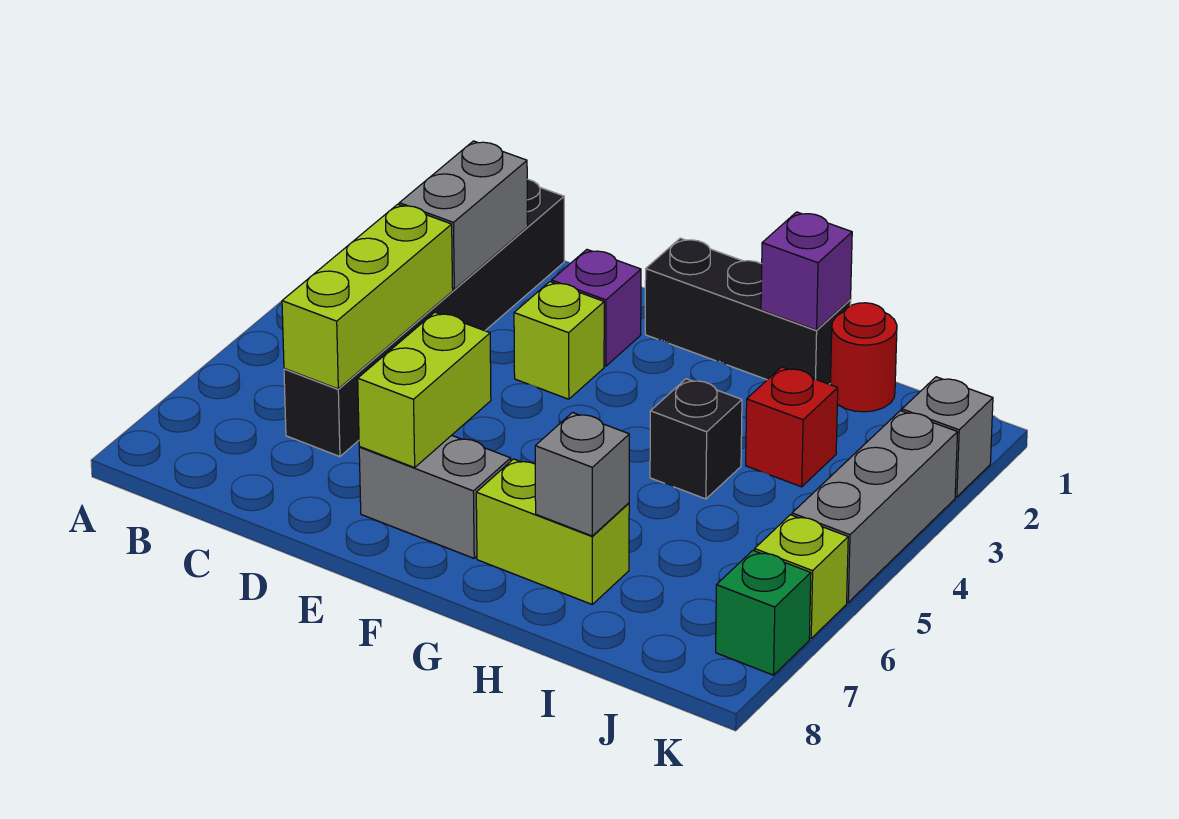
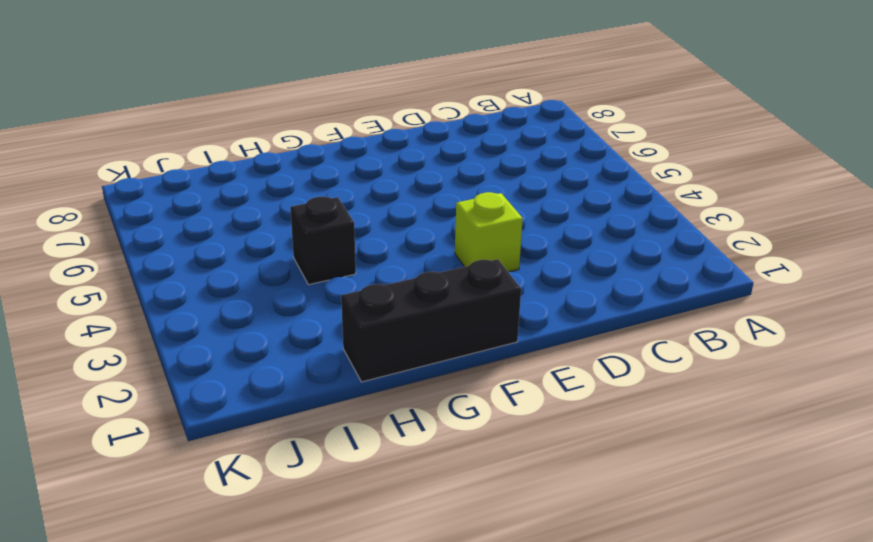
none -> black 1x6 brick [284,179,564,457]
none -> purple 1x1 brick [552,250,641,366]
none -> grey 1x2 brick [359,435,511,558]

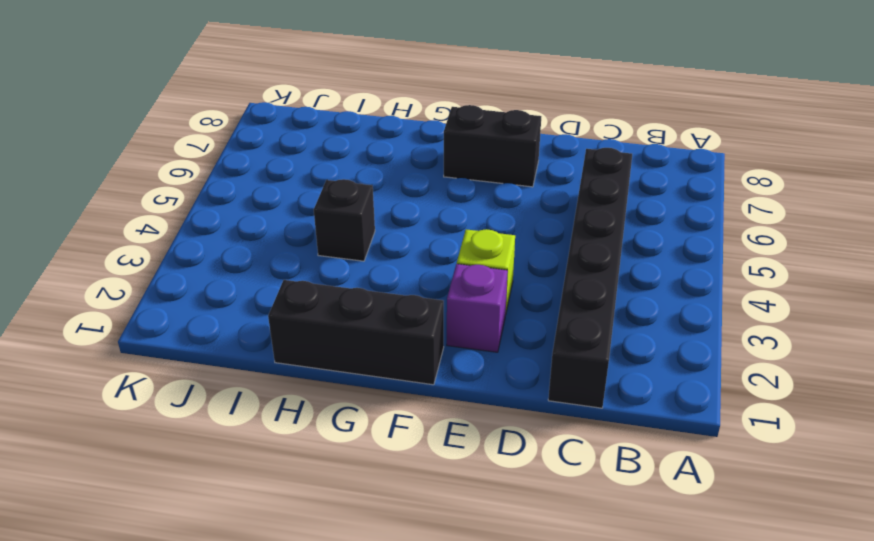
black 1x2 brick [444,105,541,187] -> grey 1x2 brick [359,435,511,558]
none -> lime 1x2 brick [476,459,629,604]
none -> red 1x1 round brick [830,303,897,412]
none -> red 1x1 brick [746,367,838,487]

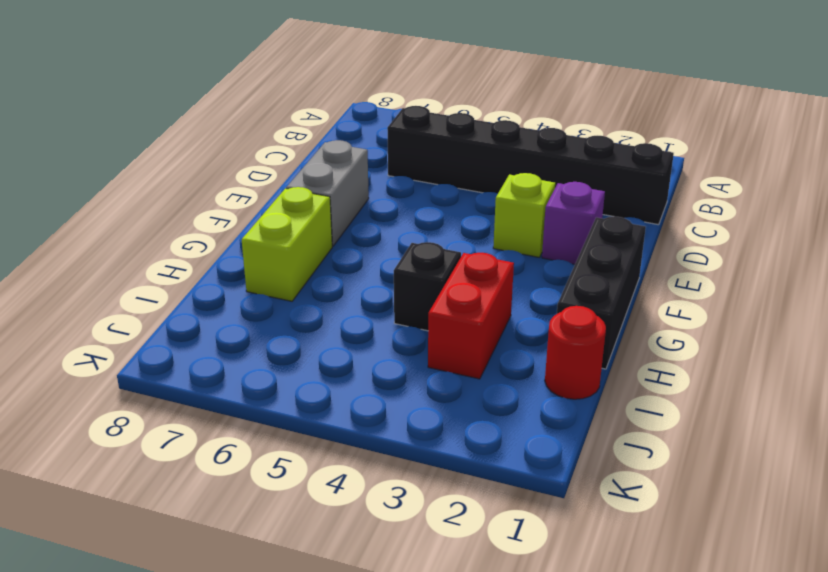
red 1x2 brick [428,253,514,379] -> red 1x1 brick [746,367,838,487]
none -> grey 1x1 brick [902,377,993,497]
none -> grey 1x3 brick [792,411,958,602]
none -> lime 1x1 brick [755,515,848,638]

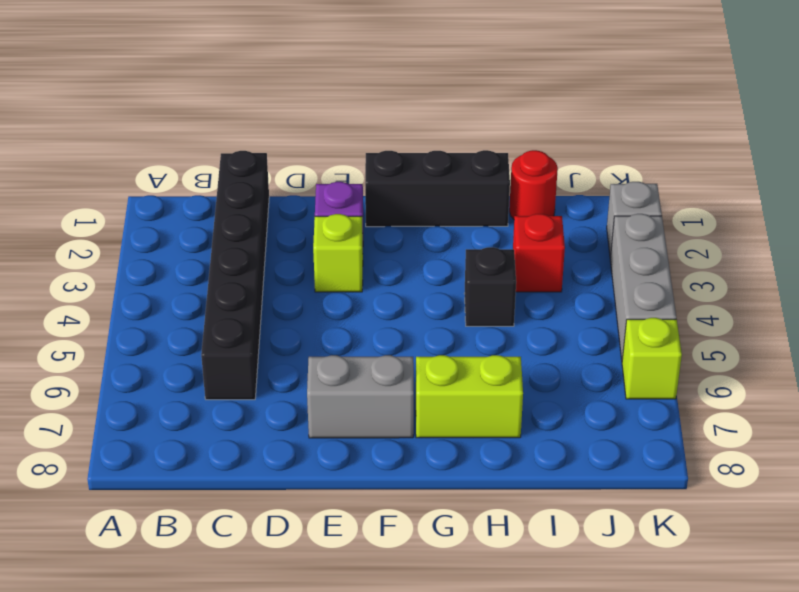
none -> green 1x1 brick [716,550,811,675]
none -> grey 1x2 brick [399,141,528,289]
none -> lime 1x3 brick [282,204,453,389]

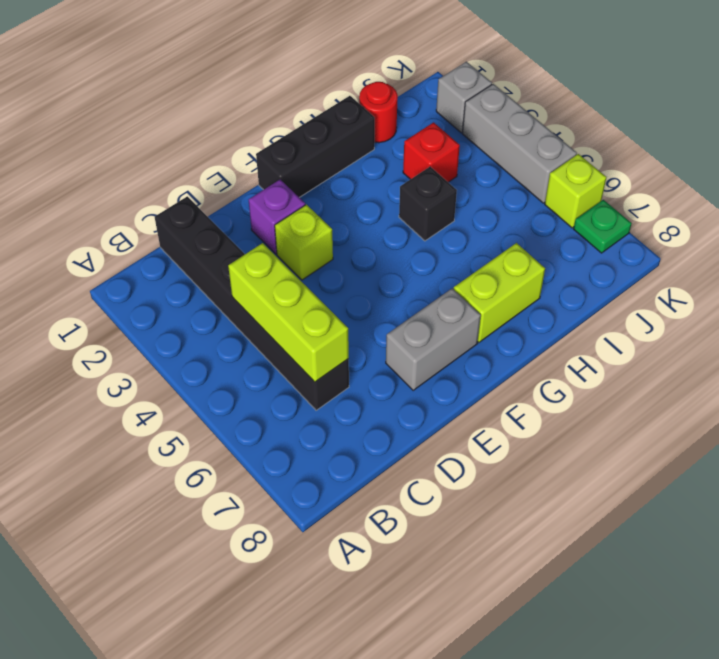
green 1x1 plate [574,200,632,253] -> green 1x1 brick [716,550,811,675]
none -> grey 1x2 brick [399,141,528,289]
none -> lime 1x2 brick [358,312,491,468]
none -> purple 1x1 brick [761,212,852,330]

